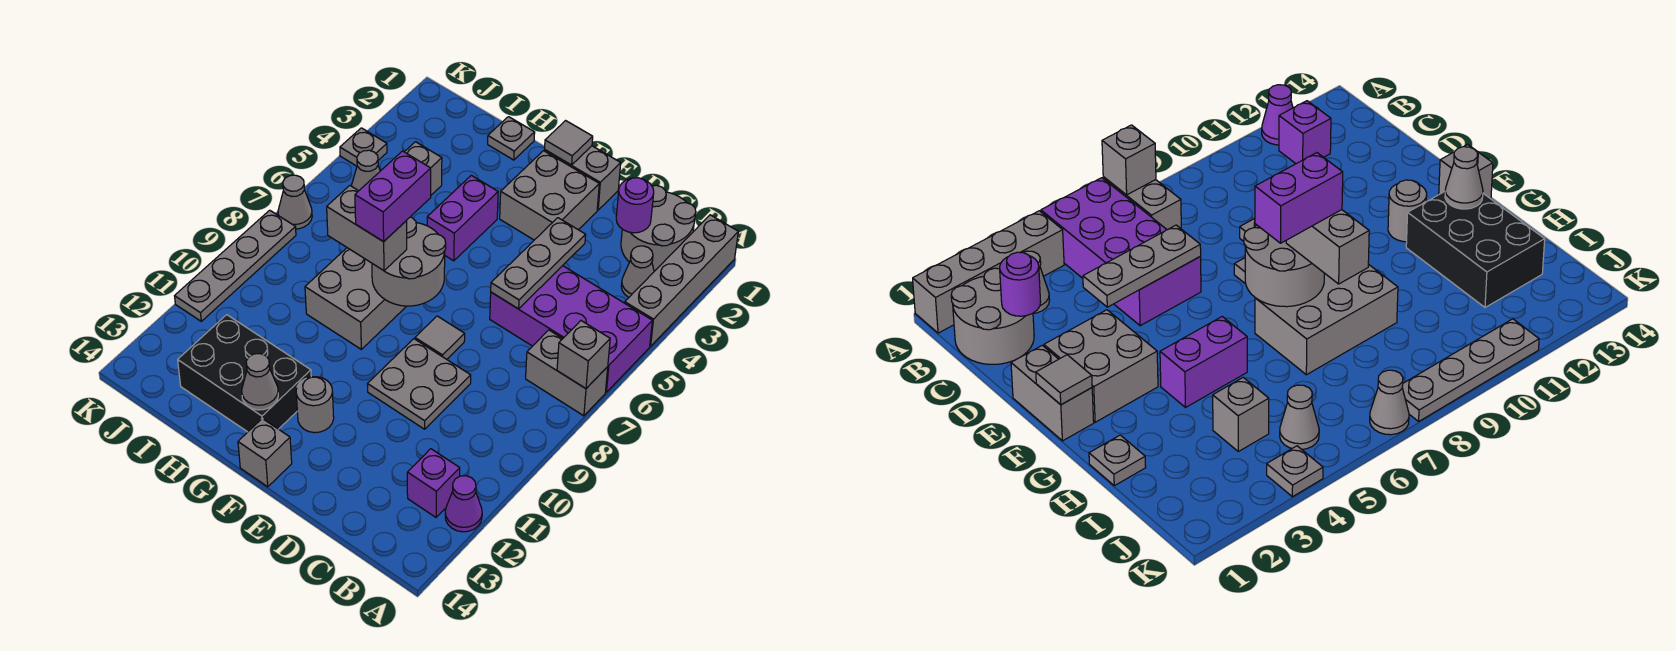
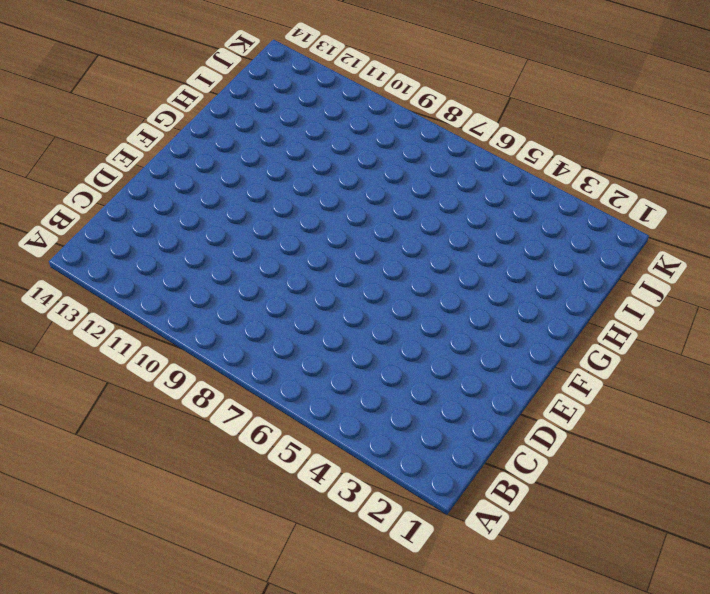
none -> grey 1x4 brick [625,215,738,346]
none -> purple 2x4 brick [490,266,652,392]
none -> grey 1x2 brick [526,330,608,416]
none -> purple 1x1 cone [445,476,482,532]

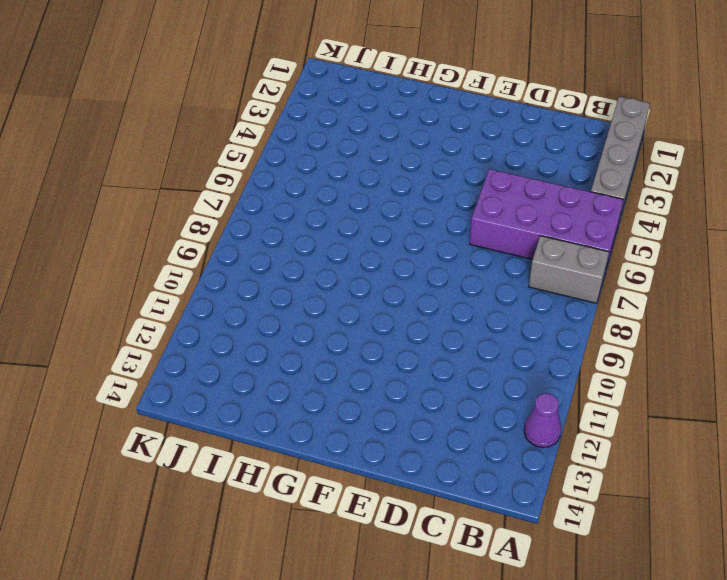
none -> grey 2x2 round brick [621,185,696,271]
none -> grey 1x1 cone [621,246,654,297]
none -> purple 1x1 brick [407,449,460,517]
none -> grey 2x2 plate [367,339,471,429]

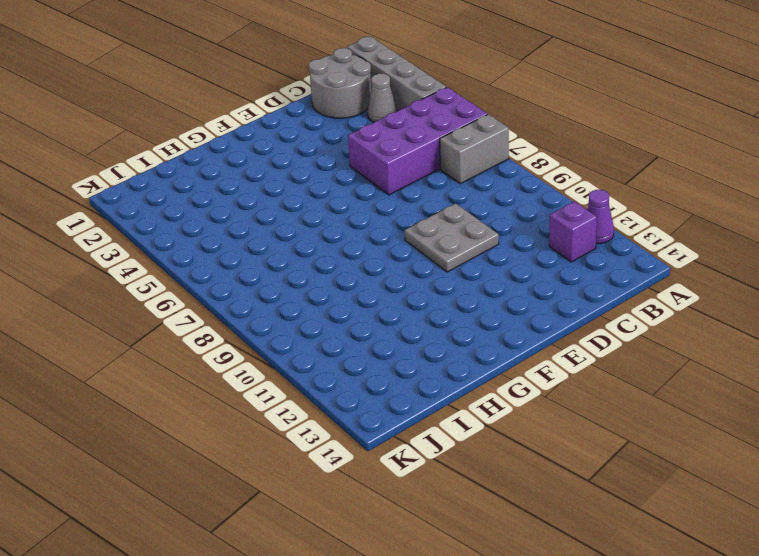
none -> grey 1x2 brick [544,146,621,210]
none -> grey 2x2 brick [500,151,599,240]
none -> grey 1x1 tile [415,316,465,359]
none -> grey 1x1 round brick [296,377,334,433]

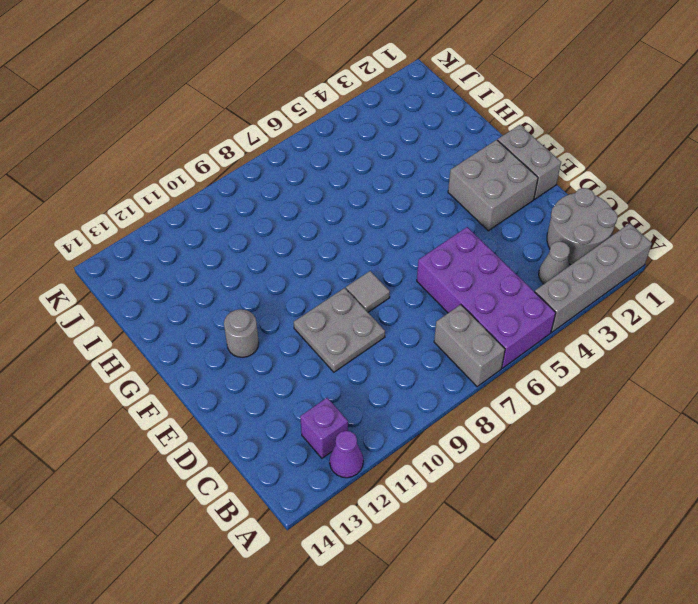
none -> grey 1x1 brick [238,419,292,487]
none -> purple 1x2 brick [427,175,498,261]
none -> grey 2x3 brick [305,248,406,349]
none -> black 2x3 brick [178,315,311,432]

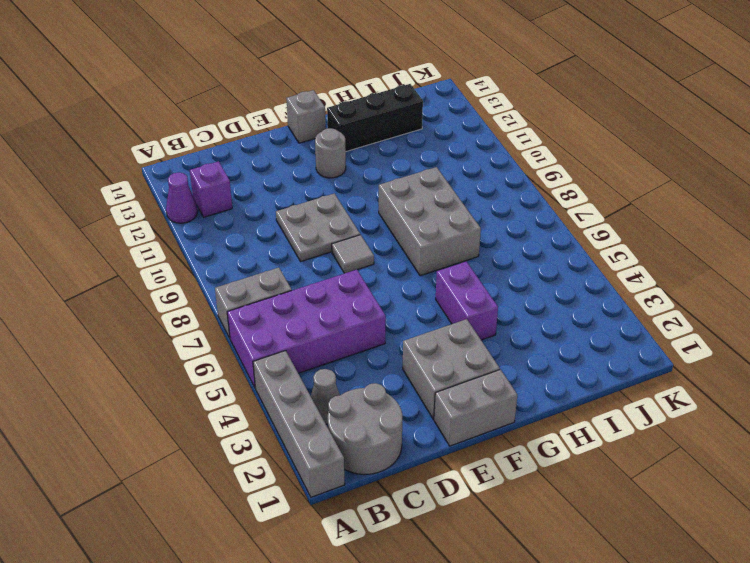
black 1x3 brick [327,84,423,151] -> black 2x3 brick [178,315,311,432]
none -> grey 1x1 plate [488,117,535,160]
none -> grey 1x1 brick [405,142,442,195]
none -> grey 1x1 cone [351,150,380,191]
none -> grey 1x1 plate [340,128,387,166]

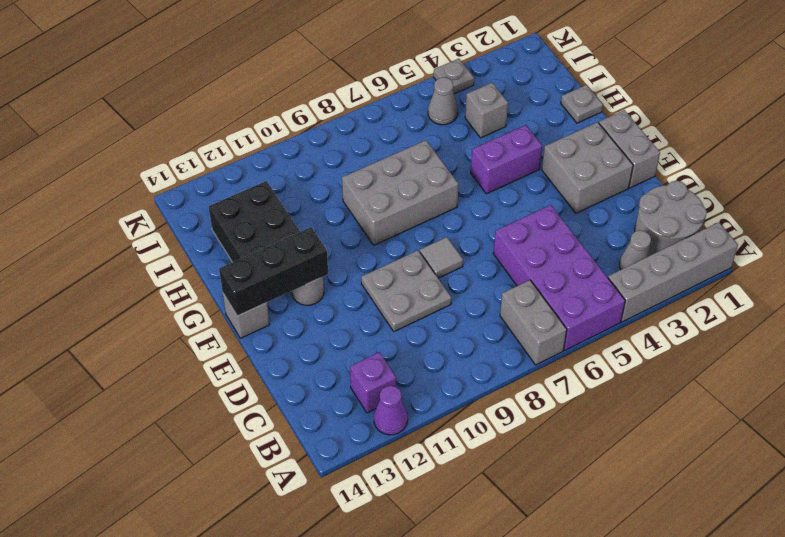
black 1x3 brick [219,227,328,316] -> none
none -> grey 1x1 cone [278,175,312,229]
none -> grey 1x4 plate [175,210,296,321]
none -> grey 1x1 brick [557,321,610,388]
none -> purple 1x1 round brick [616,178,654,233]

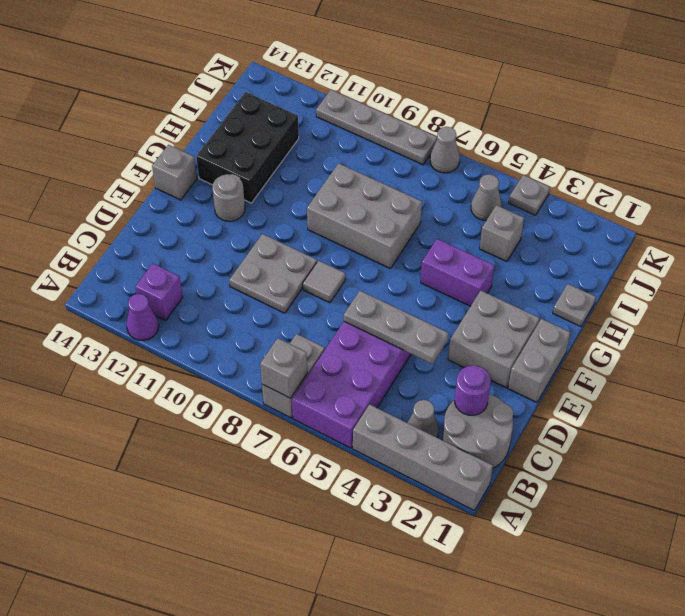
none -> grey 1x1 tile [545,121,593,165]
none -> grey 2x2 round brick [372,217,446,306]
none -> grey 1x1 cone [242,354,278,410]
none -> grey 1x2 brick [327,186,407,271]

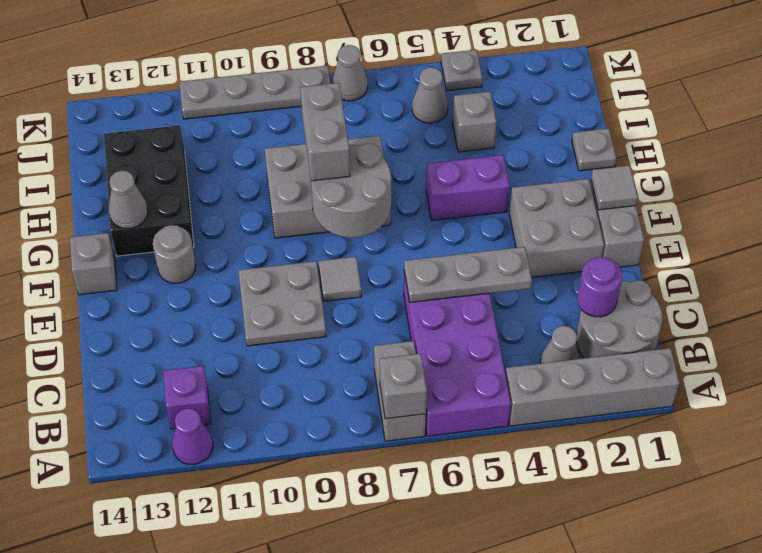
none -> purple 1x2 brick [355,151,431,242]

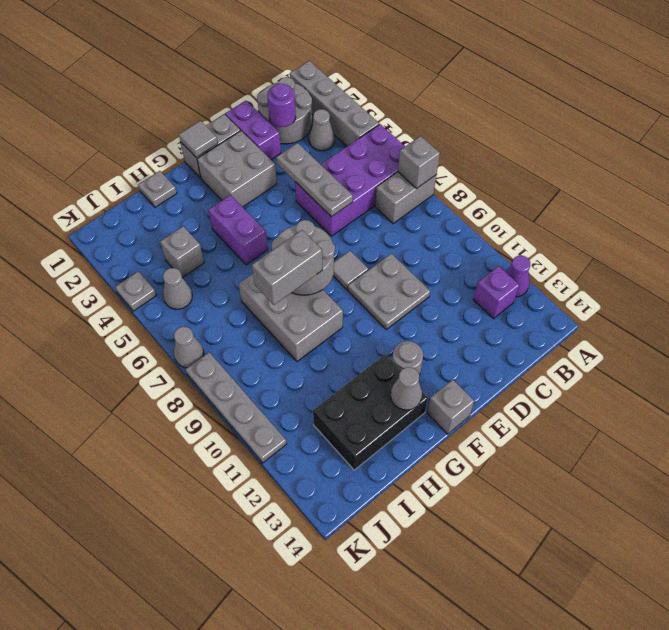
purple 1x2 brick [225,101,281,160] -> purple 1x2 brick moved to [355,151,431,242]

